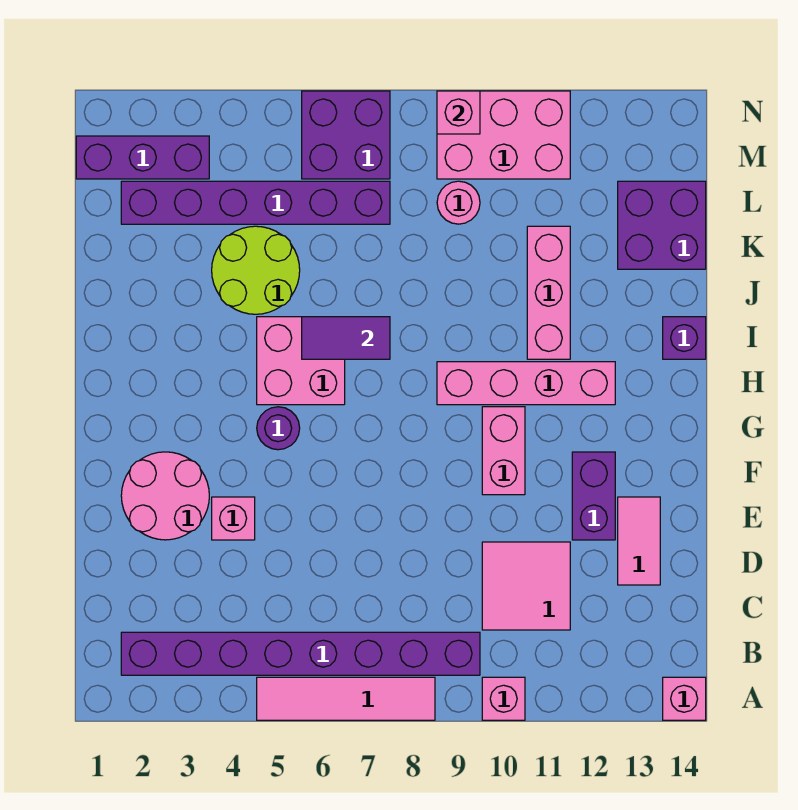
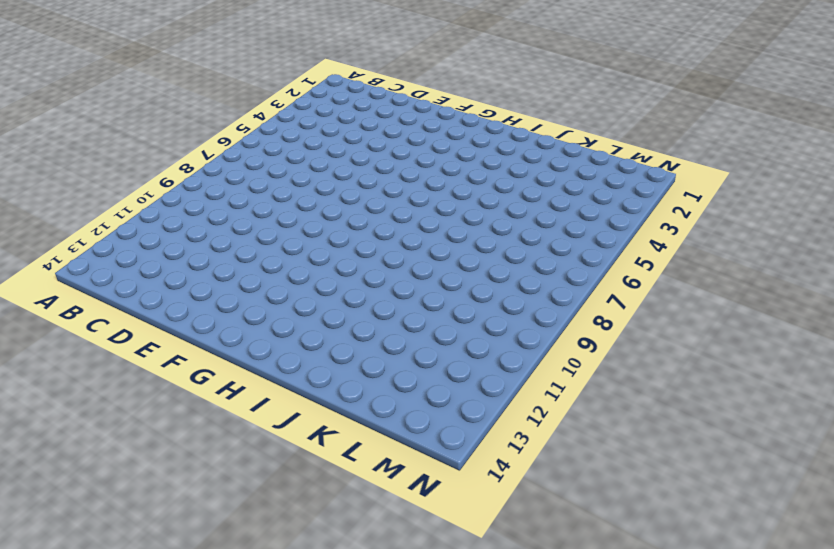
none -> pink 1x4 tile [257,677,435,720]
none -> pink 1x1 brick [482,677,525,720]
none -> pink 1x1 brick [663,677,706,720]

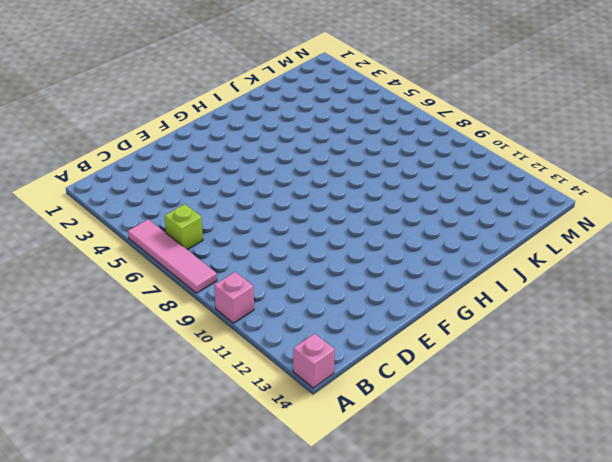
lime 1x1 brick [165,204,203,250] -> purple 1x8 brick [121,632,480,675]
none -> pink 2x2 tile [482,542,570,630]
none -> pink 1x2 tile [618,497,660,585]
none -> pink 2x2 round brick [121,452,209,540]

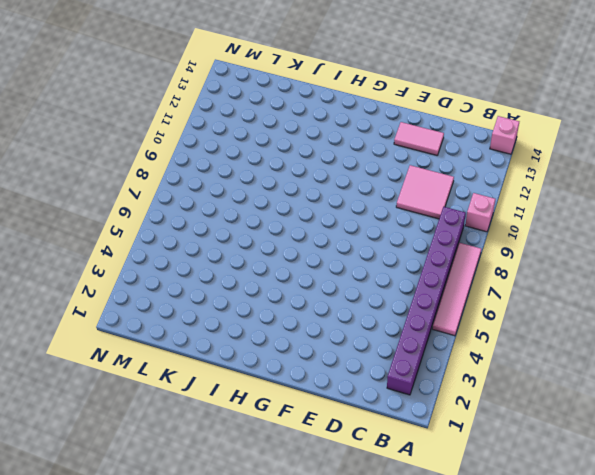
none -> pink 2x2 round brick [121,452,209,540]
none -> pink 1x1 brick [212,497,255,540]
none -> purple 1x2 brick [572,452,615,540]

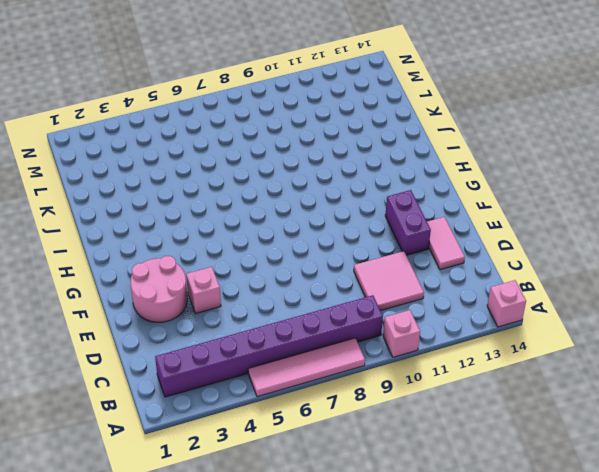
none -> pink 1x2 brick [482,407,525,495]
none -> purple 1x1 round brick [257,407,300,450]
none -> pink 2x2 brick [257,317,345,405]

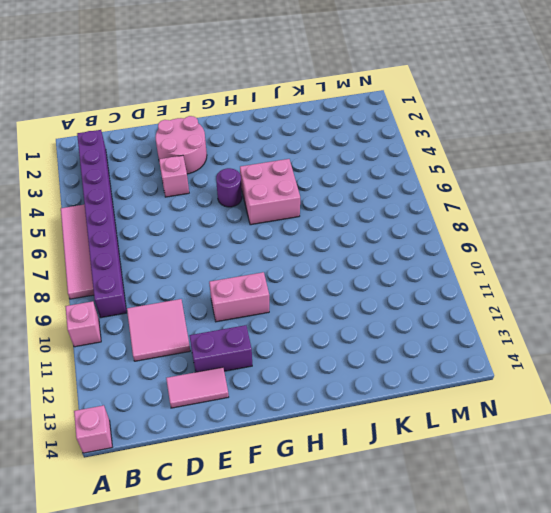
none -> pink 1x4 brick [437,362,615,405]
none -> pink 1x3 brick [527,226,570,359]
none -> purple 1x1 brick [663,317,706,359]

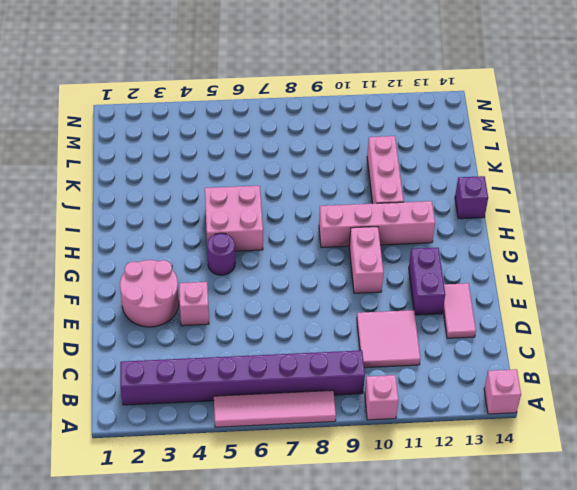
none -> lime 2x2 round brick [212,226,300,314]
none -> purple 2x2 brick [618,181,706,269]
none -> purple 1x6 brick [121,181,390,224]

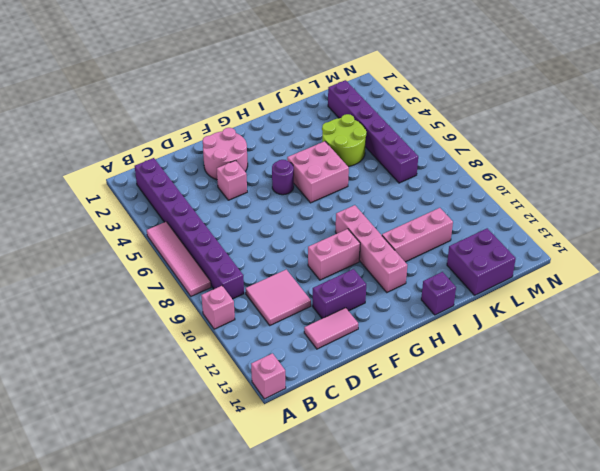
none -> pink 1x1 round brick [437,181,480,224]
none -> purple 1x3 brick [76,136,209,179]
none -> purple 2x2 brick [302,91,390,179]

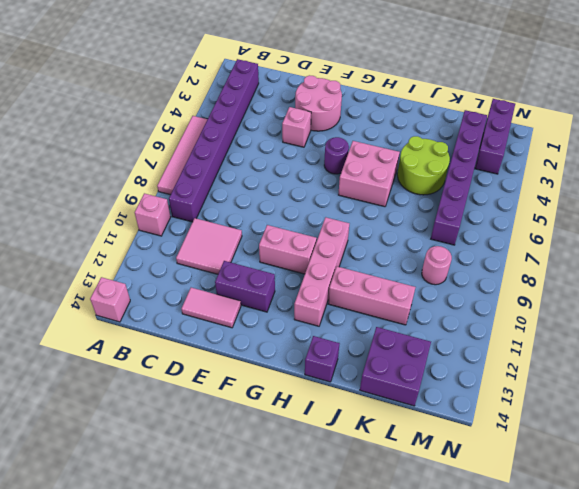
none -> purple 2x2 brick [302,91,390,179]
none -> pink 2x3 brick [437,91,570,179]
none -> purple 1x2 tile [302,317,390,359]

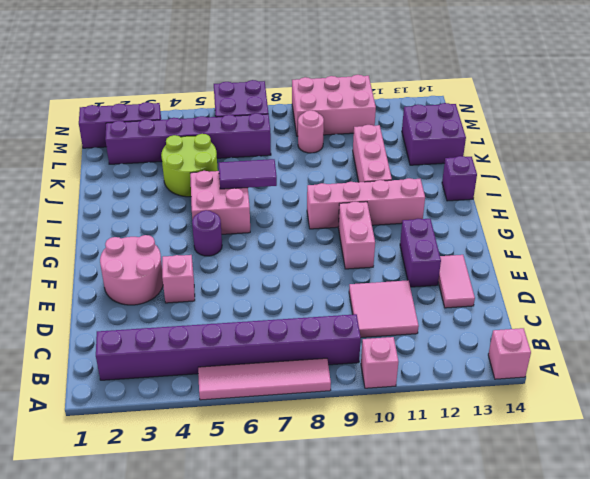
none -> pink 1x1 brick [437,91,480,134]

